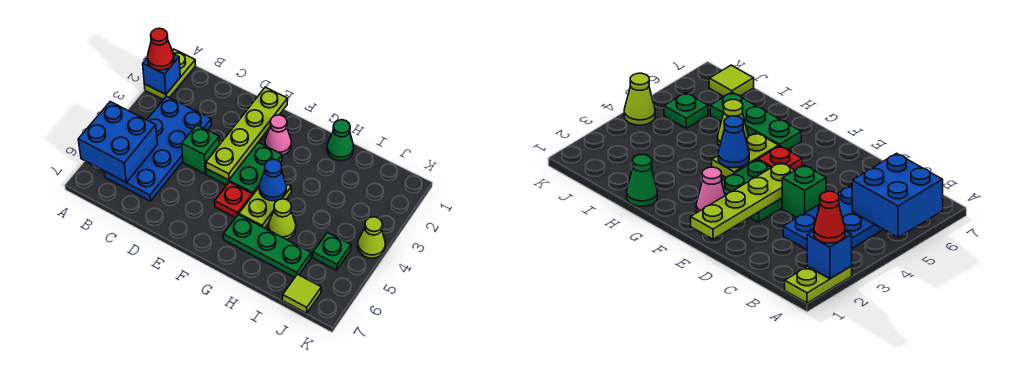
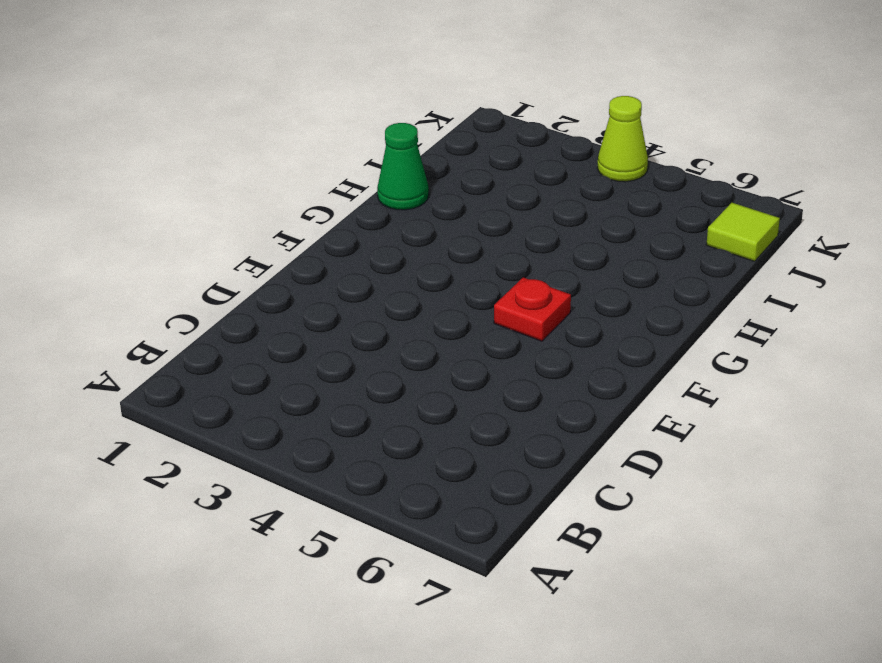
none -> lime 1x2 plate [144,49,196,100]
none -> blue 2x4 plate [104,96,212,201]
none -> green 1x1 brick [182,125,219,174]

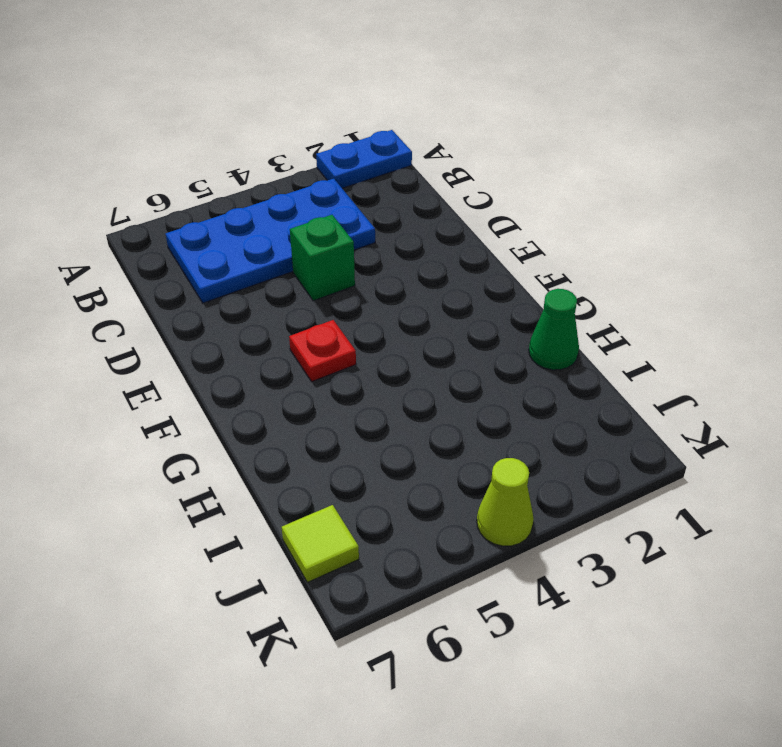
blue 1x2 plate [316,130,412,188] -> lime 1x2 plate [144,49,196,100]
none -> green 2x2 plate [206,143,282,195]
none -> pink 1x1 cone [265,115,292,155]
none -> lime 1x2 plate [239,184,291,228]

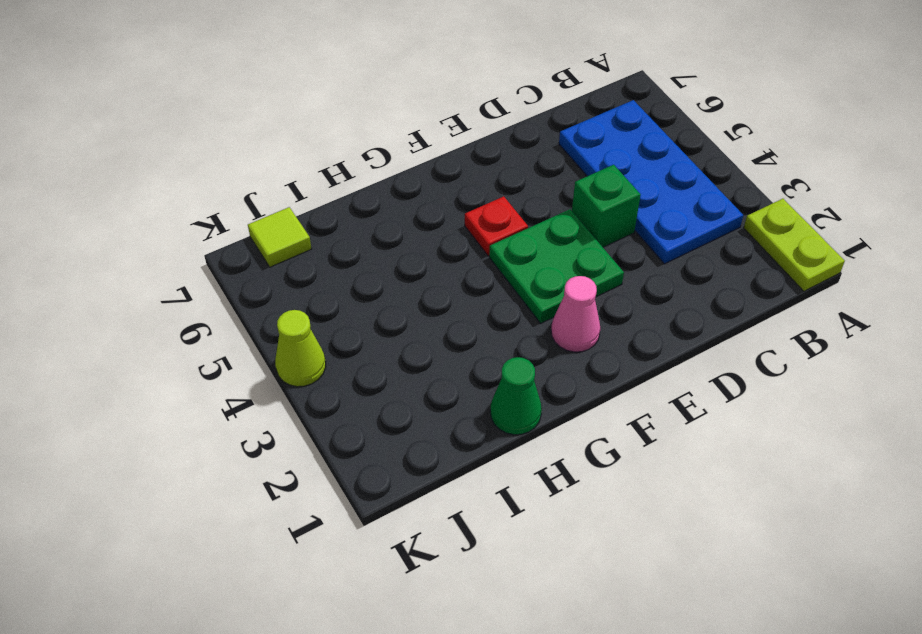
none -> lime 1x2 plate [239,184,291,228]
none -> green 1x3 plate [223,215,311,277]
none -> lime 1x1 cone [269,199,296,240]

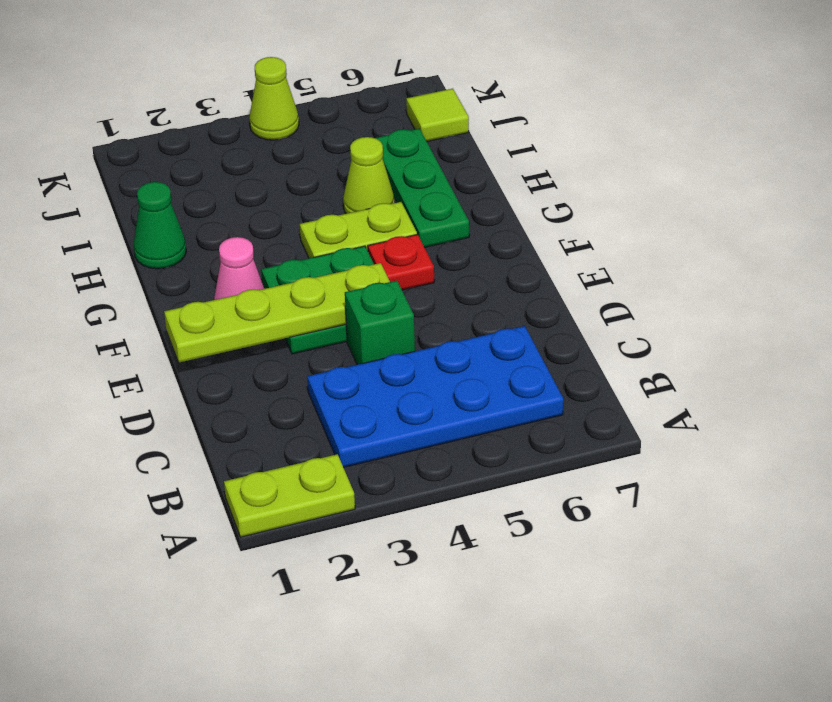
none -> green 1x1 plate [313,232,351,270]
none -> blue 1x1 brick [143,54,180,95]
none -> blue 2x2 brick [78,102,157,183]

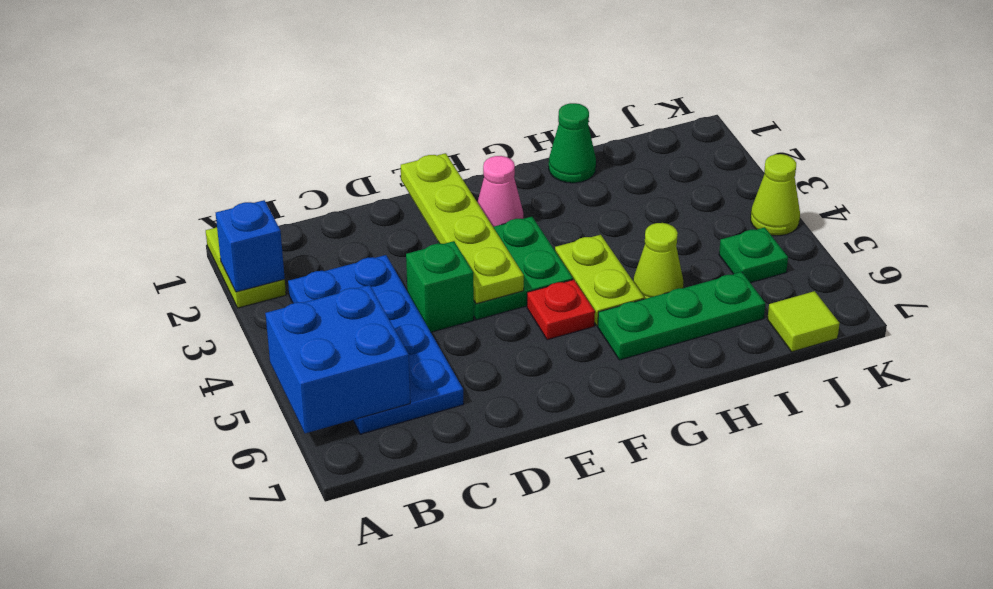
none -> blue 1x1 cone [259,159,287,201]
none -> red 1x1 cone [147,28,174,70]

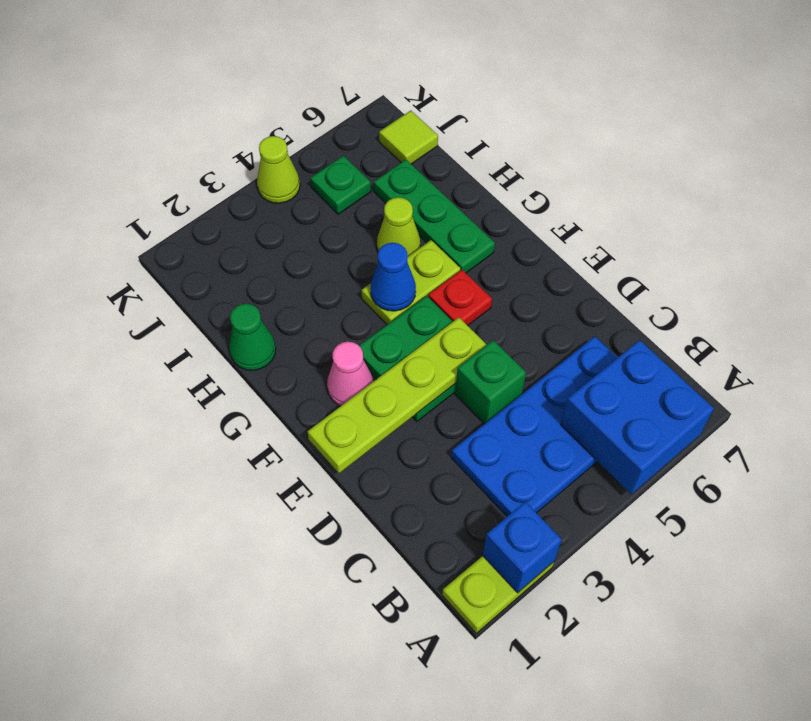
none -> red 1x1 cone [147,28,174,70]

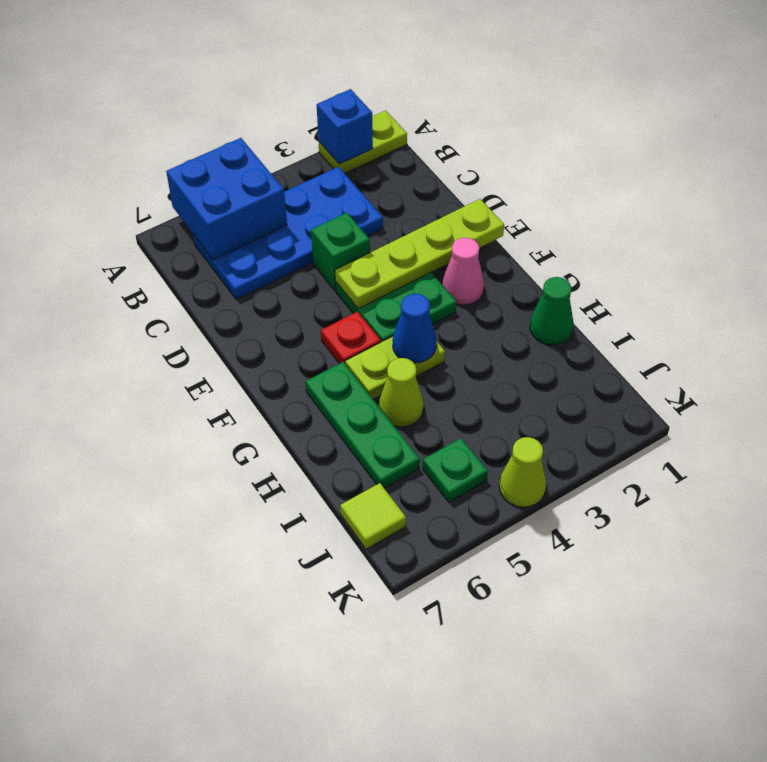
none -> red 1x1 cone [147,28,174,70]

